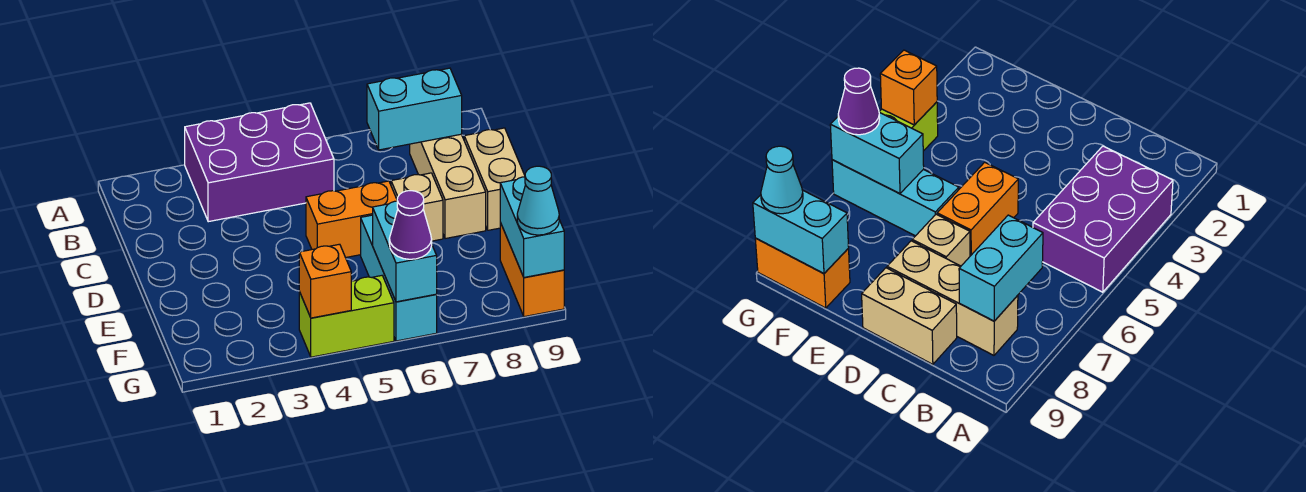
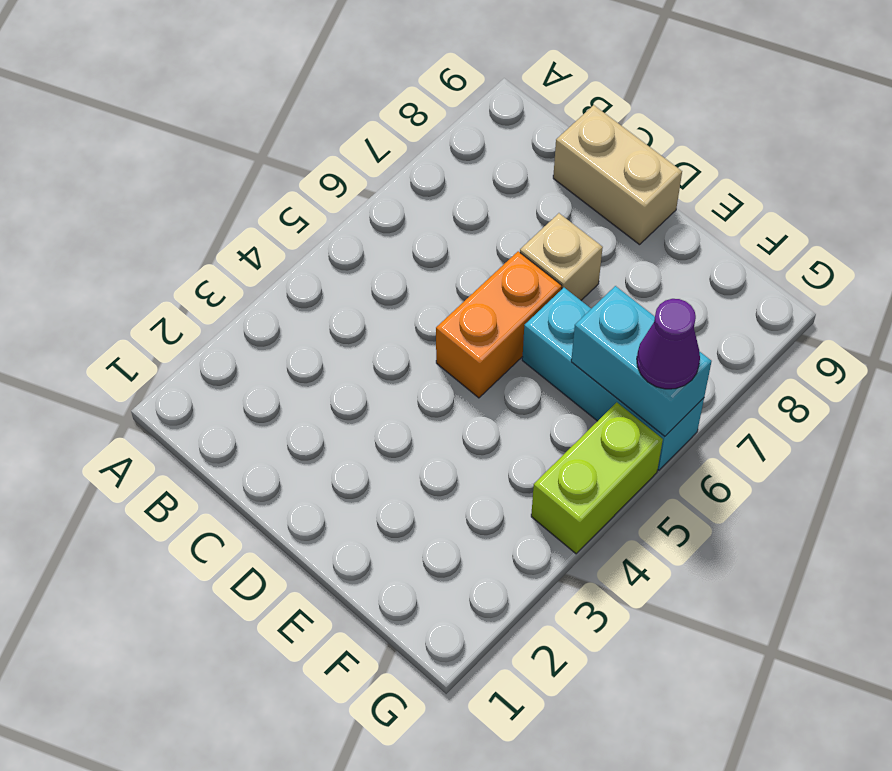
none -> purple 2x3 brick [185,103,334,222]
none -> tan 1x3 brick [410,134,486,239]
none -> orange 1x2 brick [500,223,564,317]

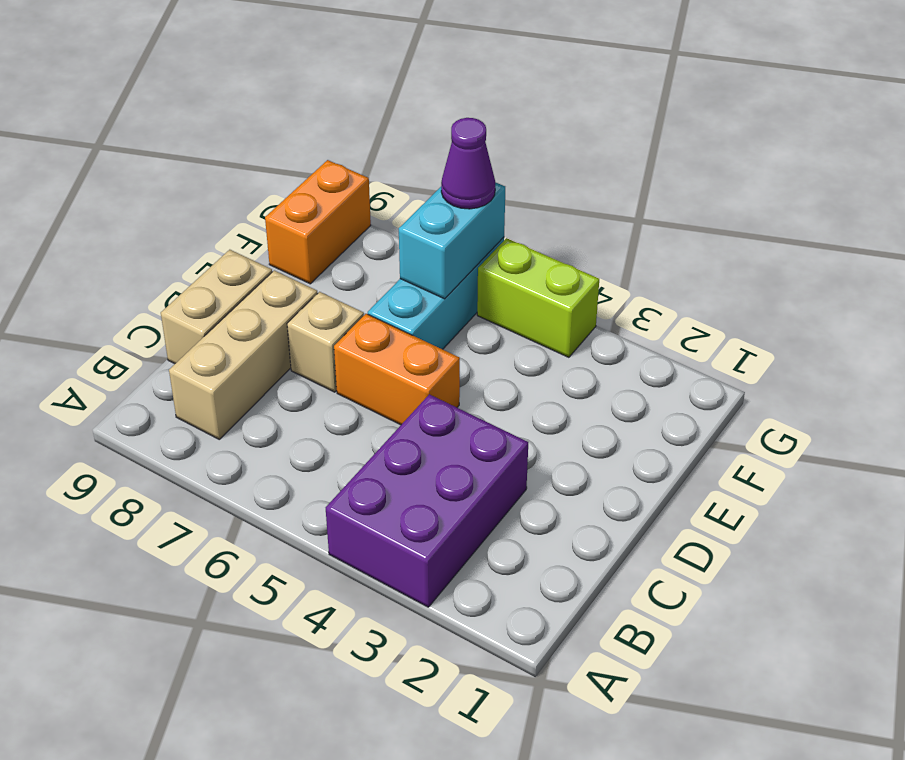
purple 2x3 brick [326,394,528,607] -> purple 2x3 brick turned to [185,103,334,222]
none -> cyan 1x2 brick [367,68,462,150]
none -> cyan 1x2 brick [500,177,564,277]
none -> orange 1x1 brick [299,244,351,318]

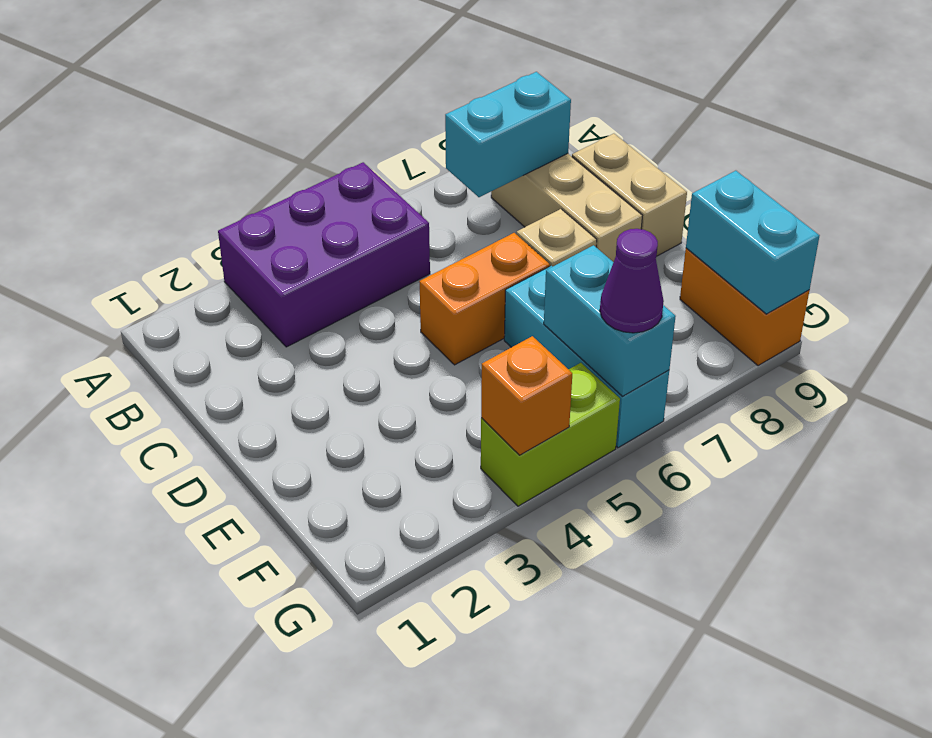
none -> cyan 1x1 cone [517,166,559,235]

